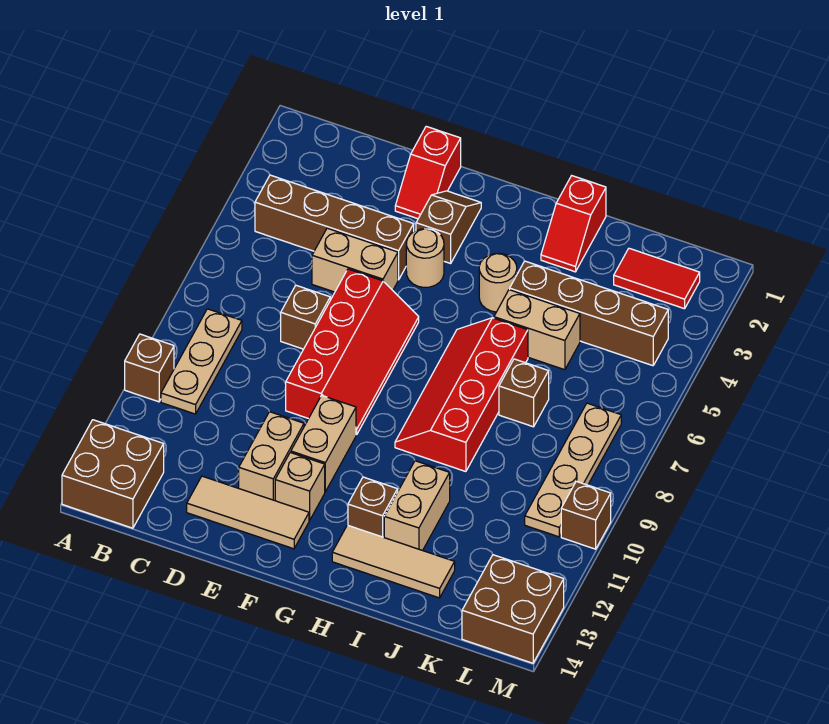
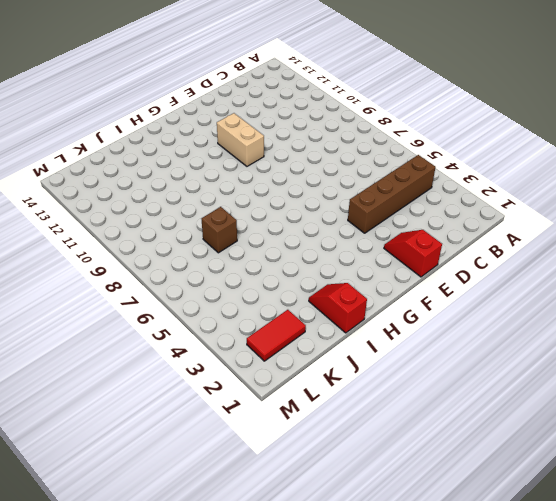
none -> brown 1x1 brick [125,334,174,402]
none -> brown 2x2 brick [62,420,164,528]
none -> tan 1x3 plate [161,309,242,414]

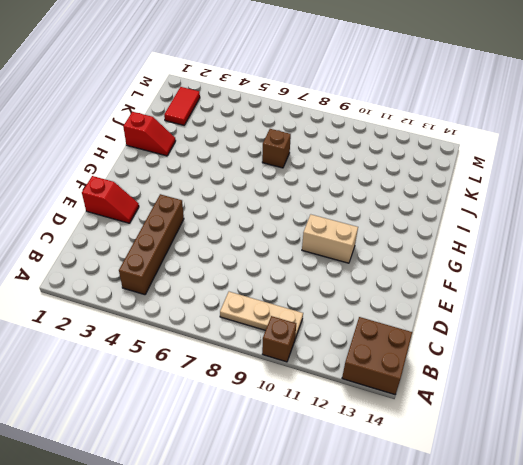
none -> tan 1x2 brick [312,228,398,292]
none -> brown 1x1 brick [281,285,330,349]
none -> tan 1x3 tile [187,476,309,549]

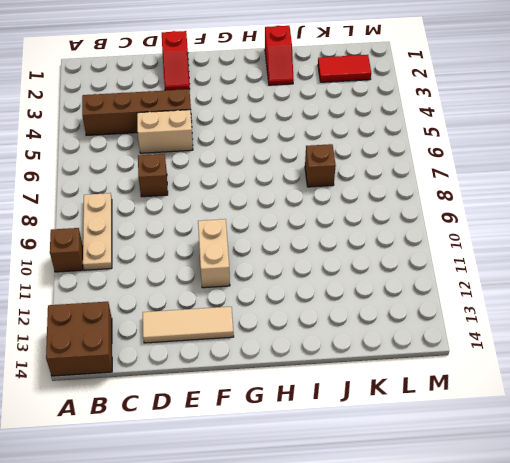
none -> red 2x4 slope [286,269,419,435]
none -> tan 1x2 brick [239,412,304,501]
none -> brown 1x2 slope [416,191,481,263]

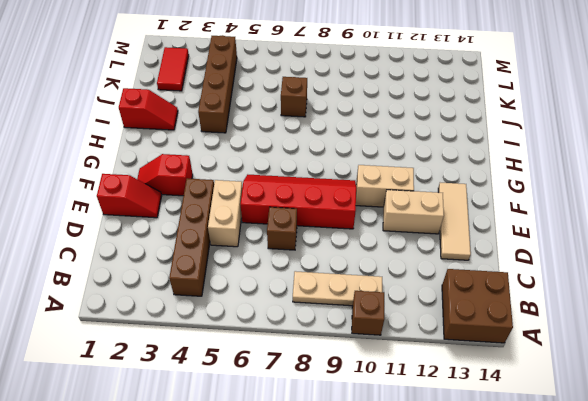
red 1x2 slope [137,154,193,196] -> brown 1x2 slope [416,191,481,263]
none -> tan 1x1 round brick [406,229,444,287]
none -> tan 1x1 brick [275,453,325,520]
none -> tan 1x1 round brick [479,253,517,312]

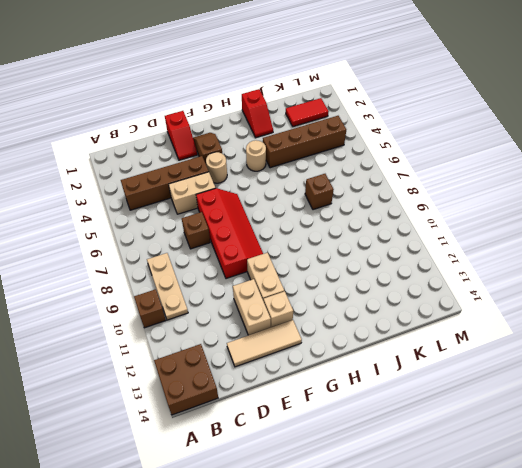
none -> red 2x4 slope [395,318,528,472]
none -> brown 1x1 brick [348,477,398,537]
none -> tan 1x3 tile [332,525,455,598]

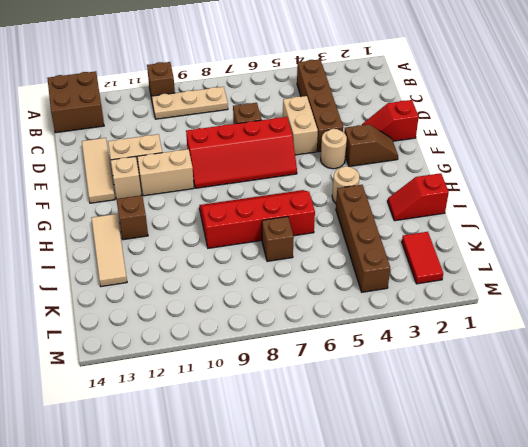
none -> tan 1x2 brick [494,290,580,370]
none -> tan 1x2 brick [384,461,450,551]
none -> tan 1x4 plate [525,403,621,537]

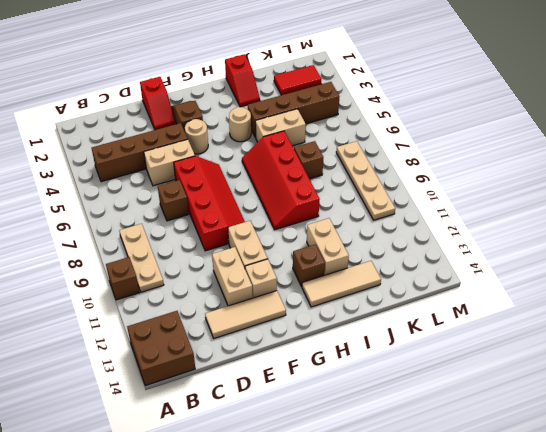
none -> brown 2x2 brick [462,555,564,663]
none -> brown 1x1 brick [561,481,611,549]

